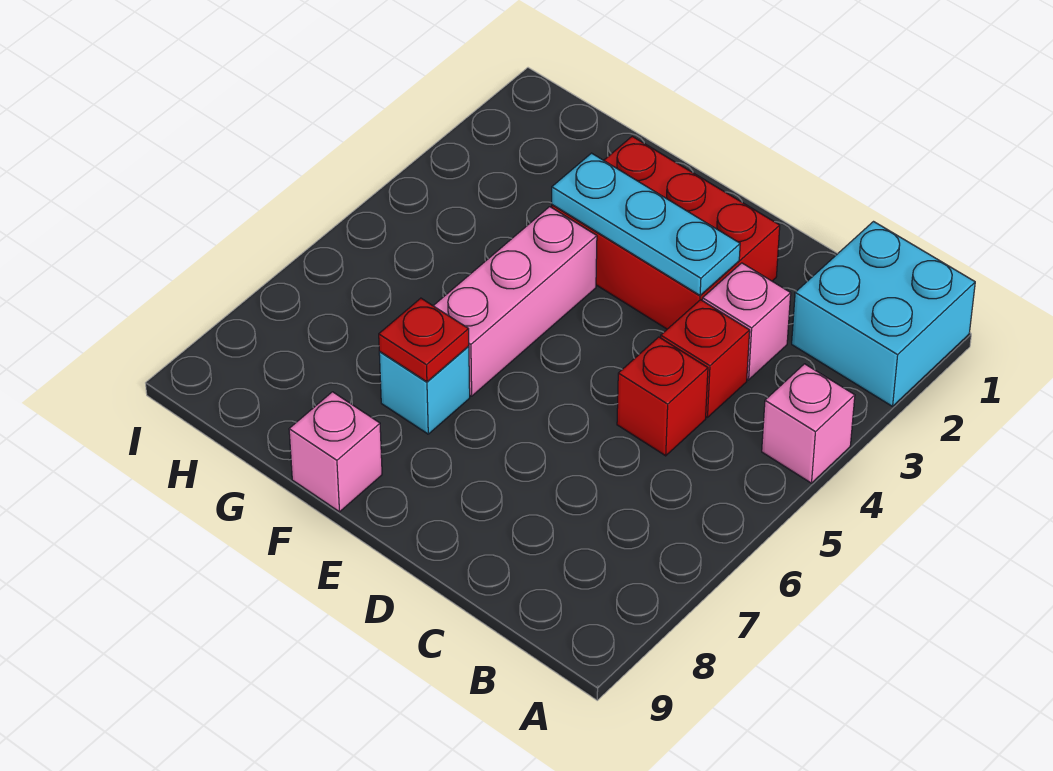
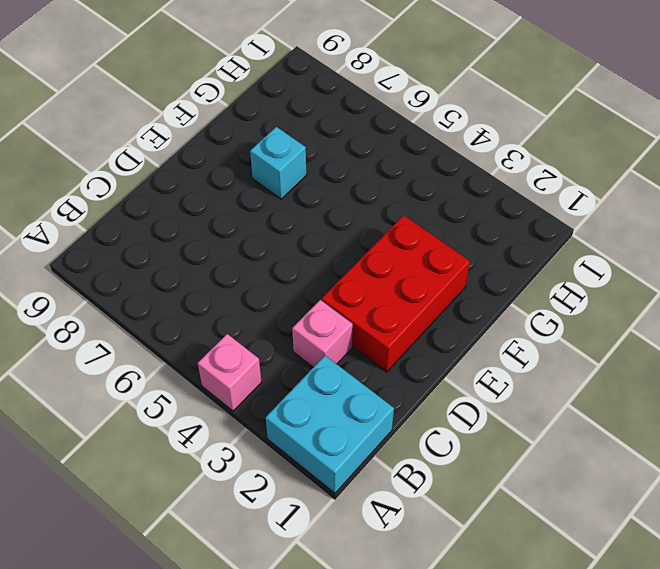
none -> red 1x1 brick [661,300,750,418]
none -> red 1x1 brick [617,337,708,456]

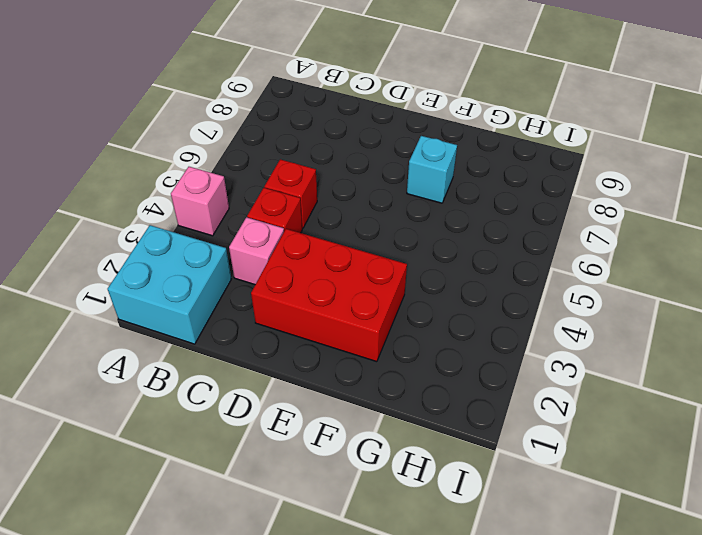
none -> pink 1x3 brick [433,207,597,396]
none -> pink 1x1 brick [289,392,382,512]

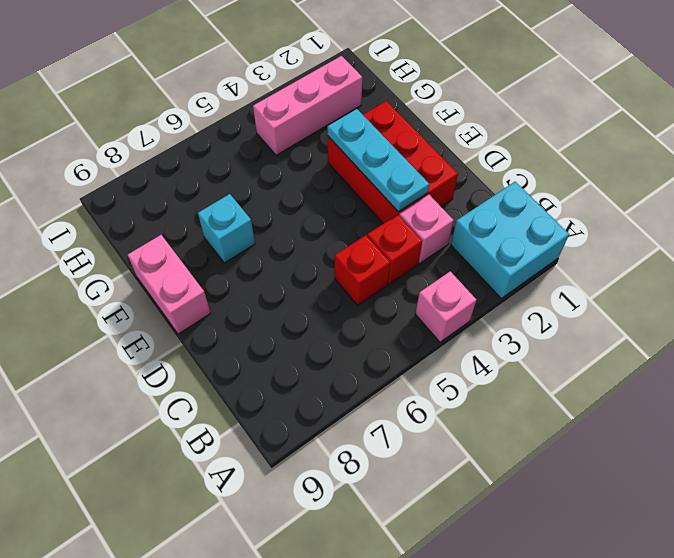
pink 1x2 brick [128,235,211,334] -> pink 1x1 brick [289,392,382,512]
pink 1x3 brick [253,56,362,155] -> pink 1x3 brick moved to [433,207,597,396]
none -> red 1x1 plate [379,298,469,382]

